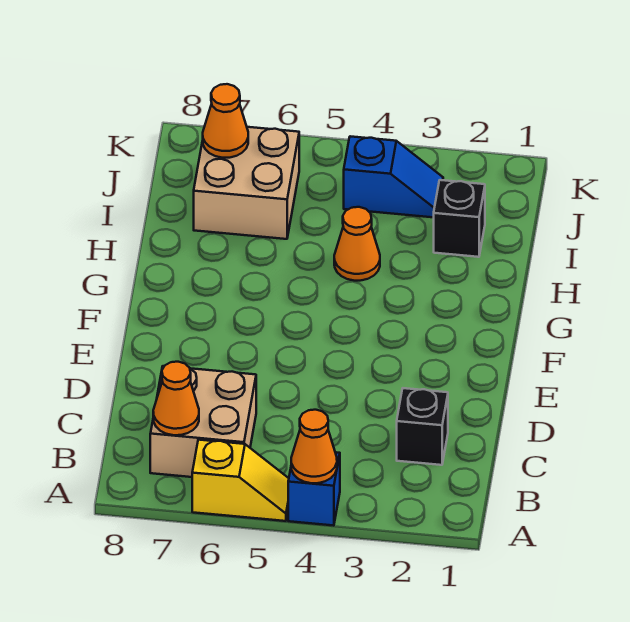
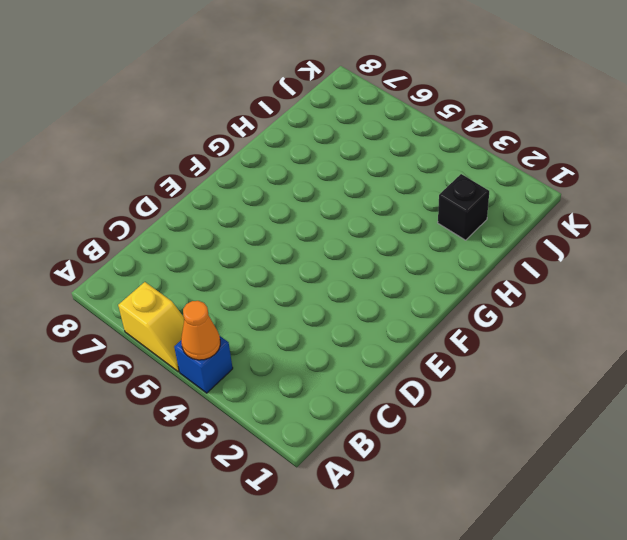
none -> tan 2x2 brick [150,366,256,477]
none -> black 1x1 brick [397,388,448,465]

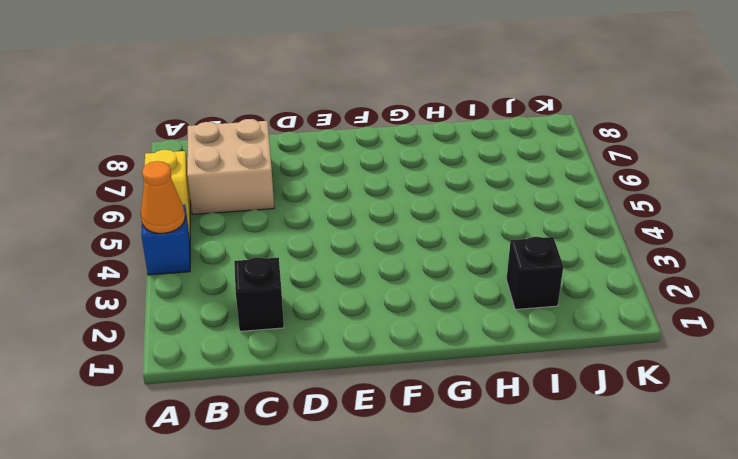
none -> orange 1x1 cone [334,207,380,281]
none -> tan 2x2 brick [194,127,299,239]

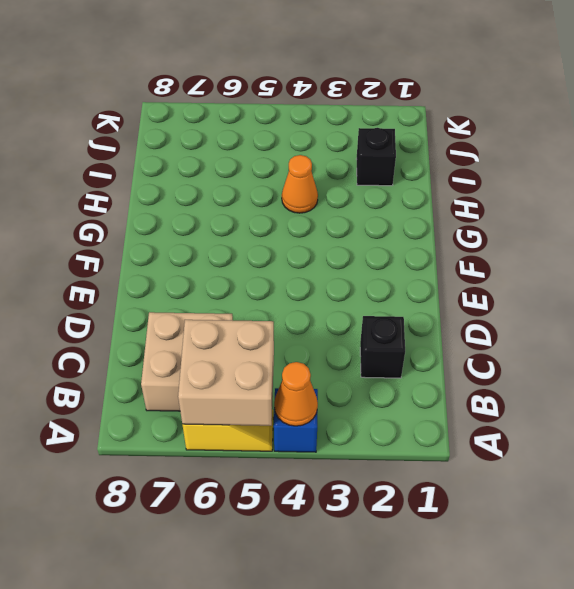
tan 2x2 brick [178,320,274,426] -> tan 2x2 brick moved to [194,127,299,239]
none -> blue 1x2 slope [344,136,443,217]
none -> orange 1x1 cone [153,362,199,435]

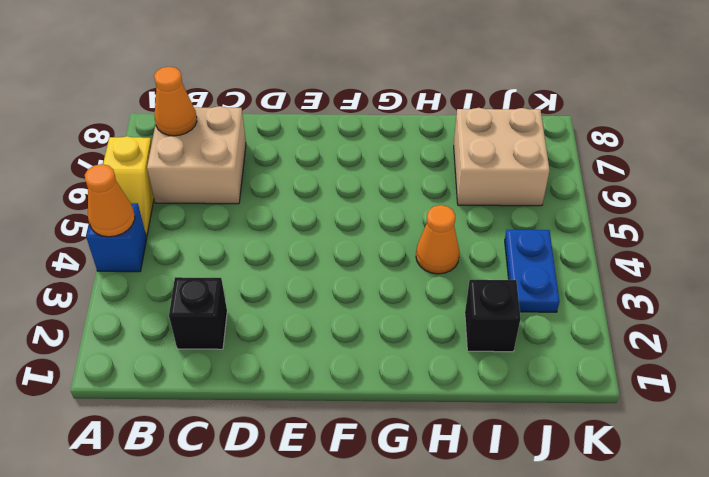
blue 1x2 plate [505,230,560,312] -> blue 1x2 slope [344,136,443,217]
none -> orange 1x1 cone [203,84,248,158]

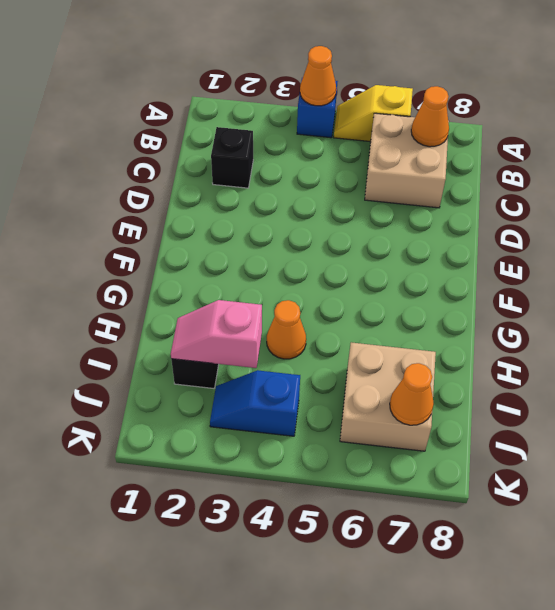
pink 1x2 slope [171,300,262,368] -> none

